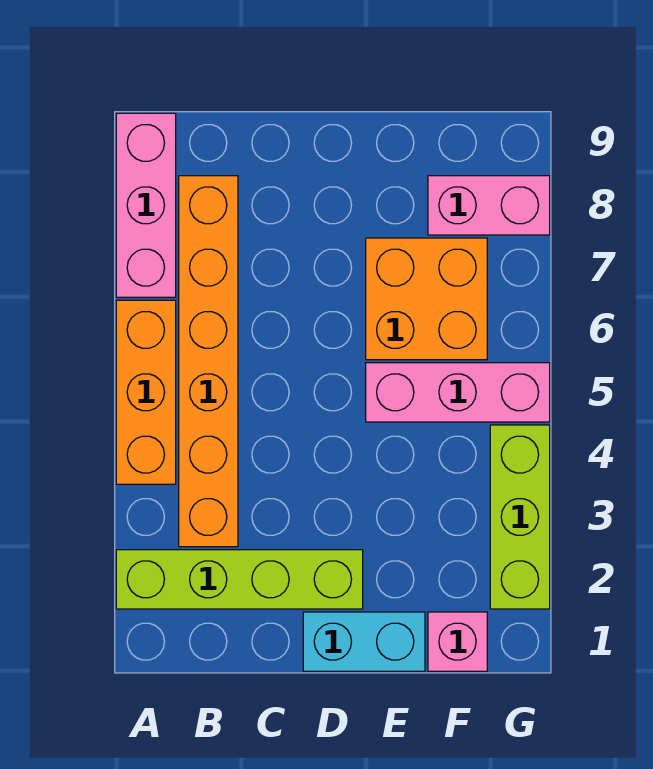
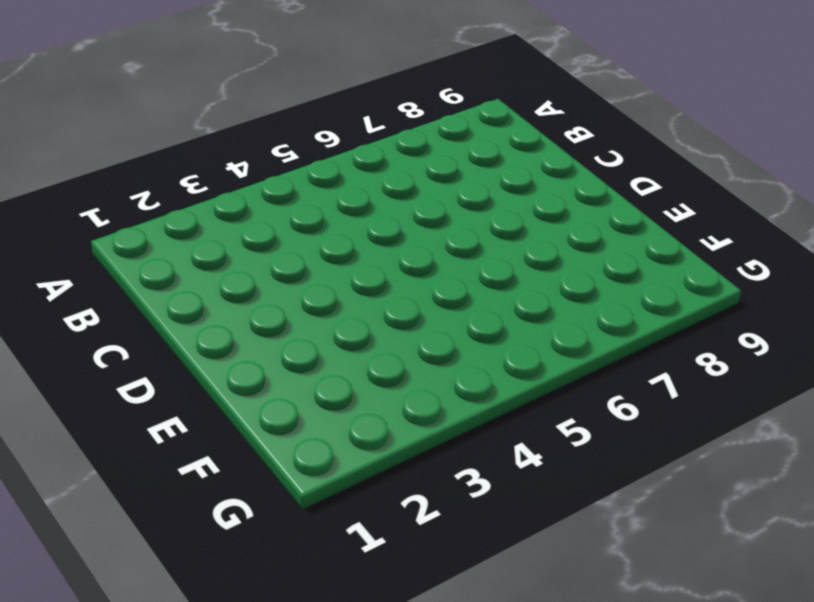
none -> lime 1x4 brick [116,550,363,609]
none -> orange 1x3 brick [116,300,176,484]

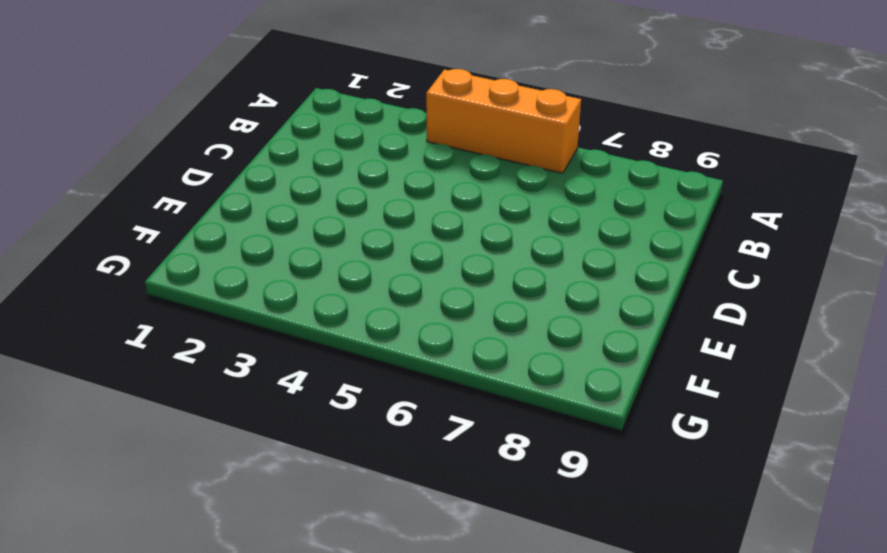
none -> lime 1x4 brick [116,550,363,609]
none -> pink 1x3 brick [116,113,176,297]

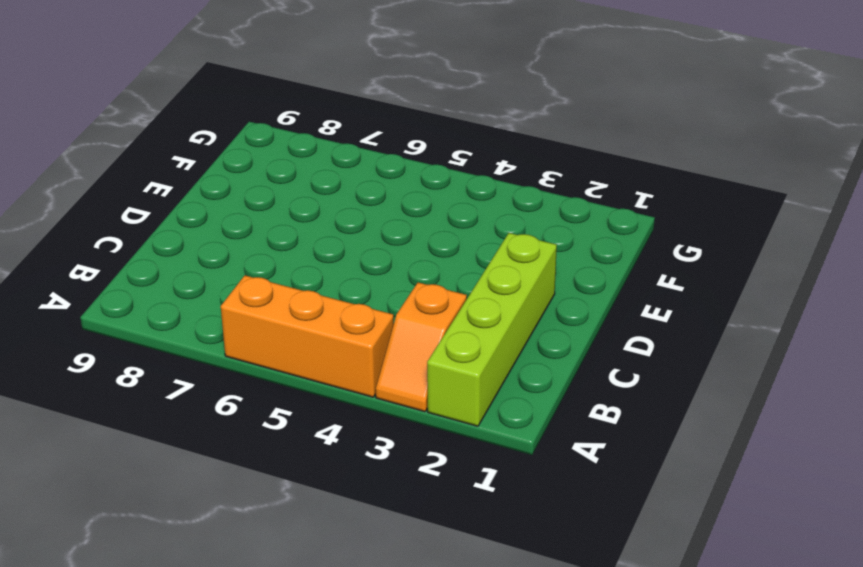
orange 1x2 slope [376,282,467,412] -> orange 1x6 brick [179,176,238,547]
none -> pink 1x3 brick [116,113,176,297]
none -> cyan 1x2 brick [303,612,425,671]

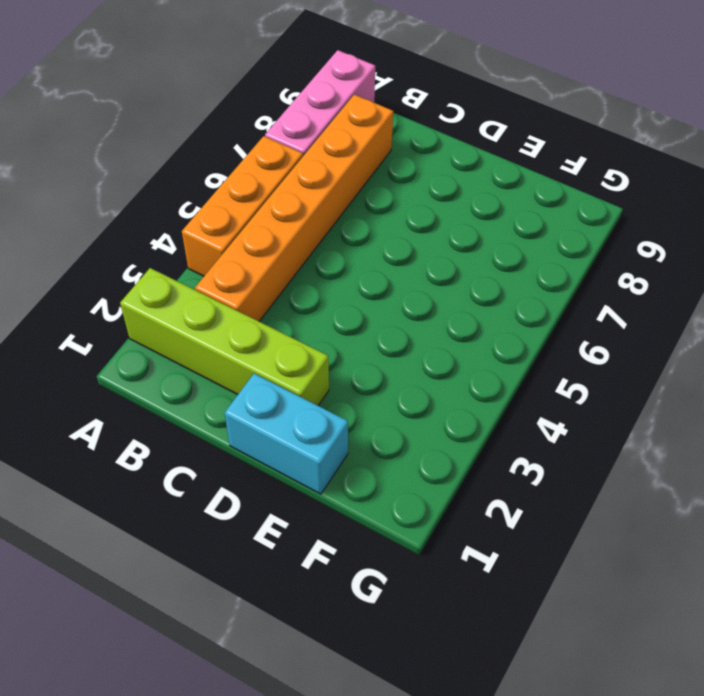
none -> pink 1x3 brick [366,363,550,422]
none -> orange 2x2 brick [366,238,487,360]

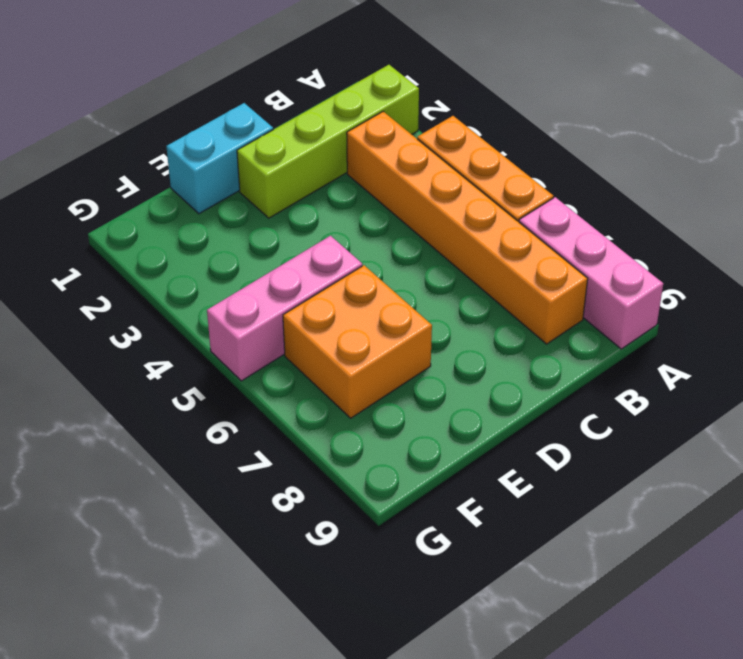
none -> pink 1x1 brick [428,612,487,671]
none -> pink 1x2 brick [428,176,550,235]

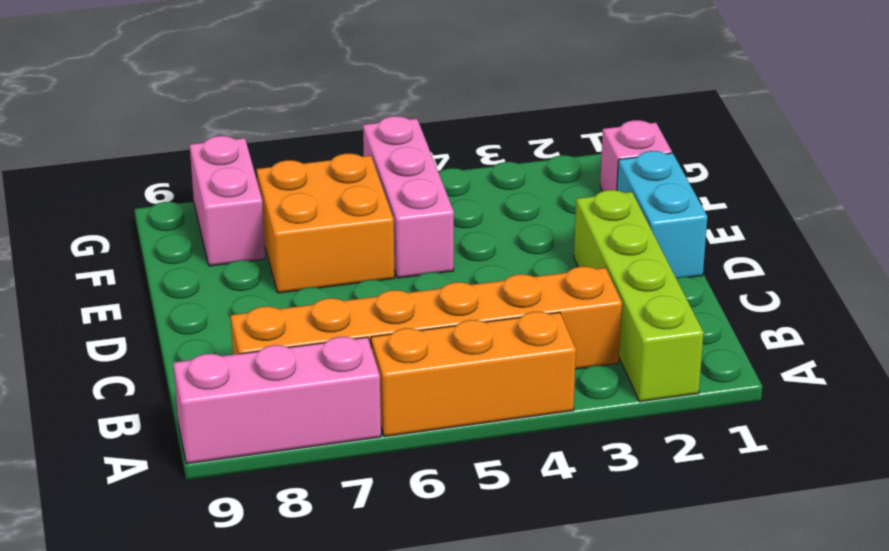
none -> lime 1x3 brick [490,425,550,609]

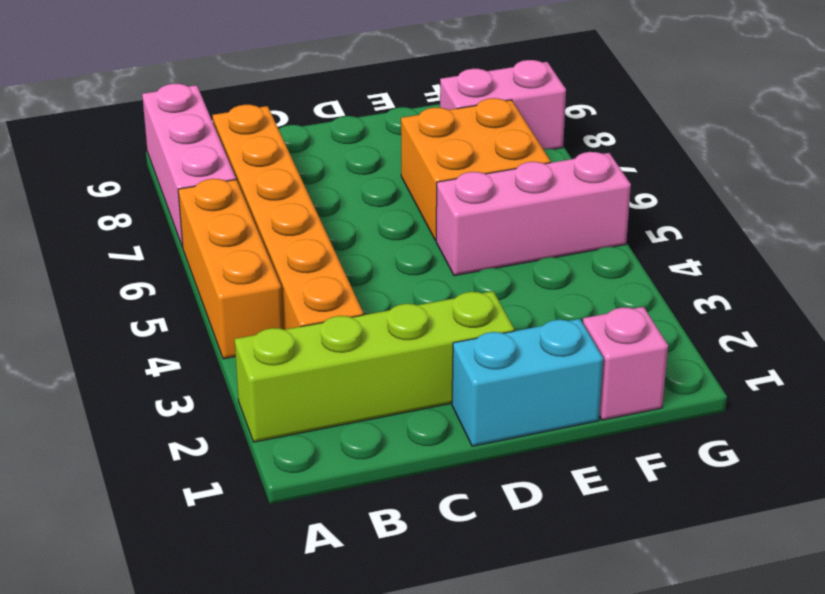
none -> lime 1x3 brick [490,425,550,609]

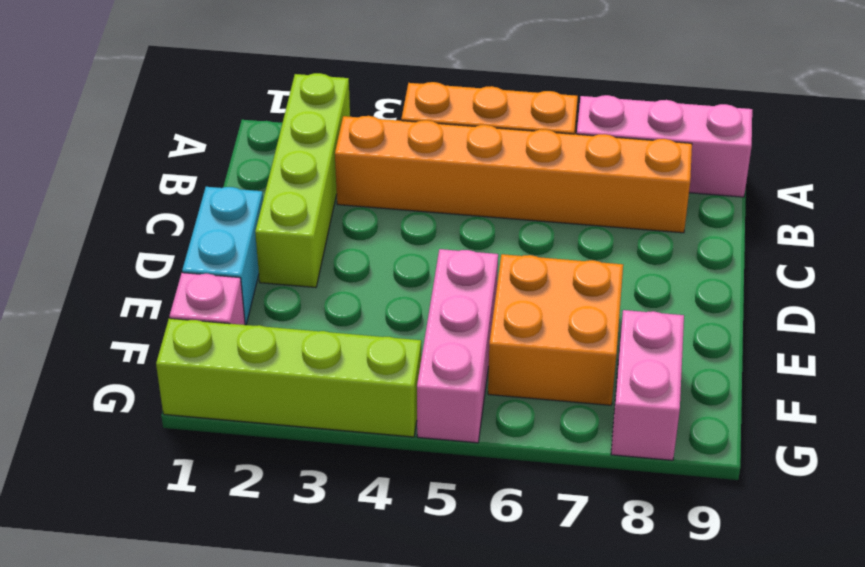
lime 1x4 brick [156,318,421,437] -> lime 1x3 brick [490,425,550,609]

